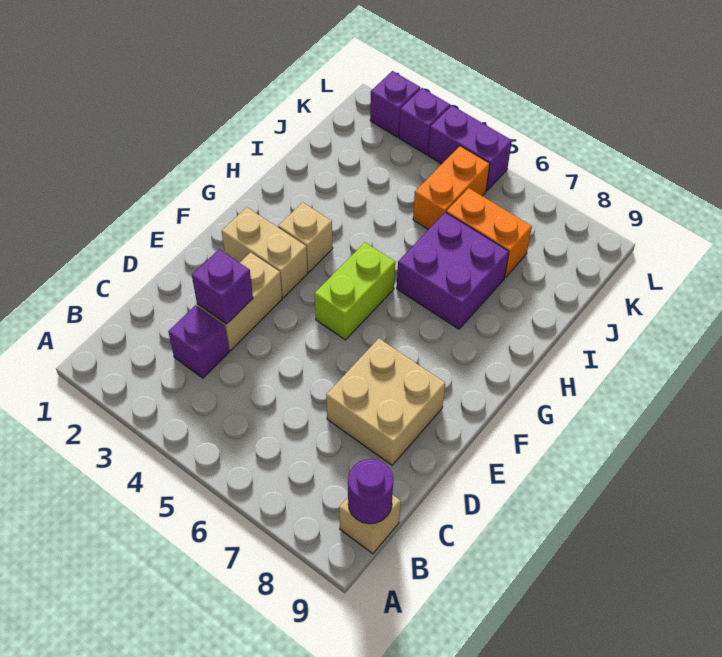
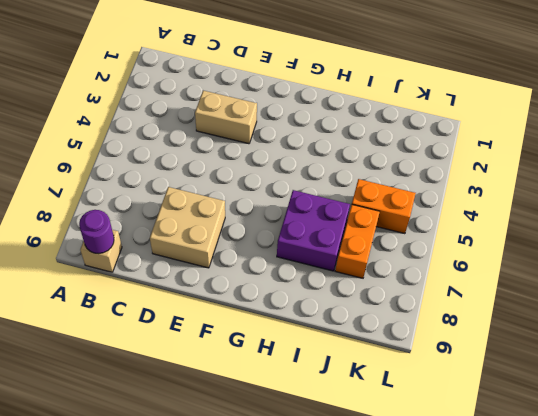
none -> purple 1x1 brick [168,305,229,378]
none -> tan 1x2 brick [222,207,308,298]
none -> lime 1x2 brick [315,242,395,340]

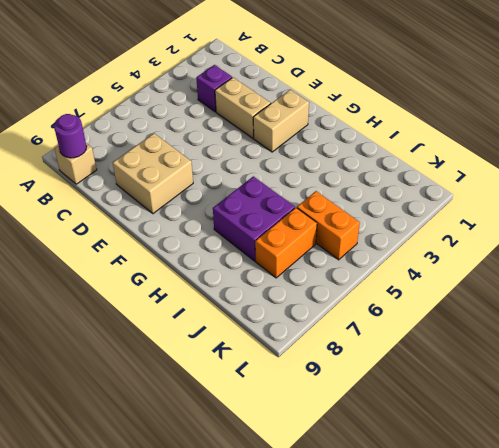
none -> lime 1x2 brick [315,242,395,340]
none -> tan 1x1 brick [278,202,333,272]
none -> purple 1x1 brick [370,71,420,137]

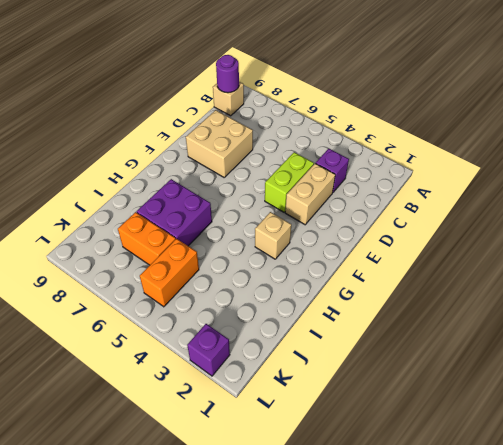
lime 1x2 brick [265,152,314,212] -> lime 1x2 brick moved to [315,242,395,340]
none -> tan 1x2 brick [222,207,308,298]
none -> purple 1x1 brick [399,88,450,155]
none -> purple 1x2 brick [428,106,512,191]

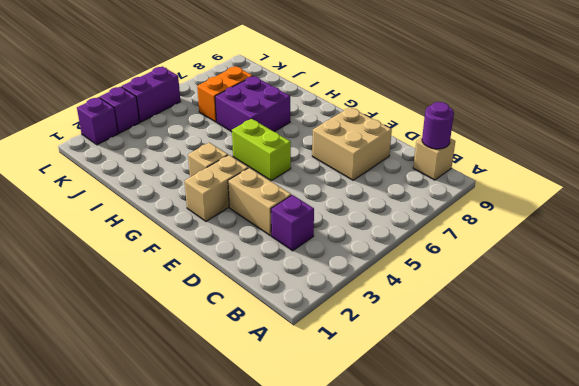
none -> orange 1x2 brick [413,146,490,230]
none -> purple 1x1 brick [192,249,253,324]

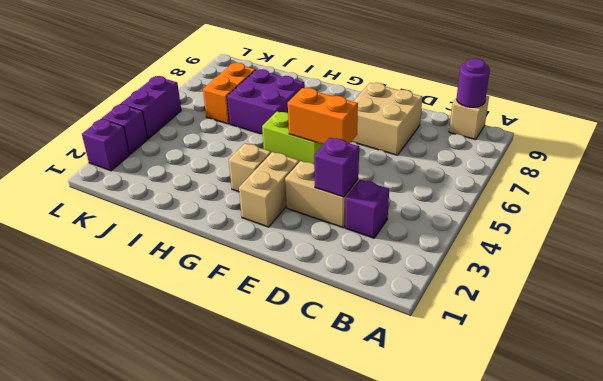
orange 1x2 brick [288,88,358,144] -> orange 1x2 brick moved to [413,146,490,230]

